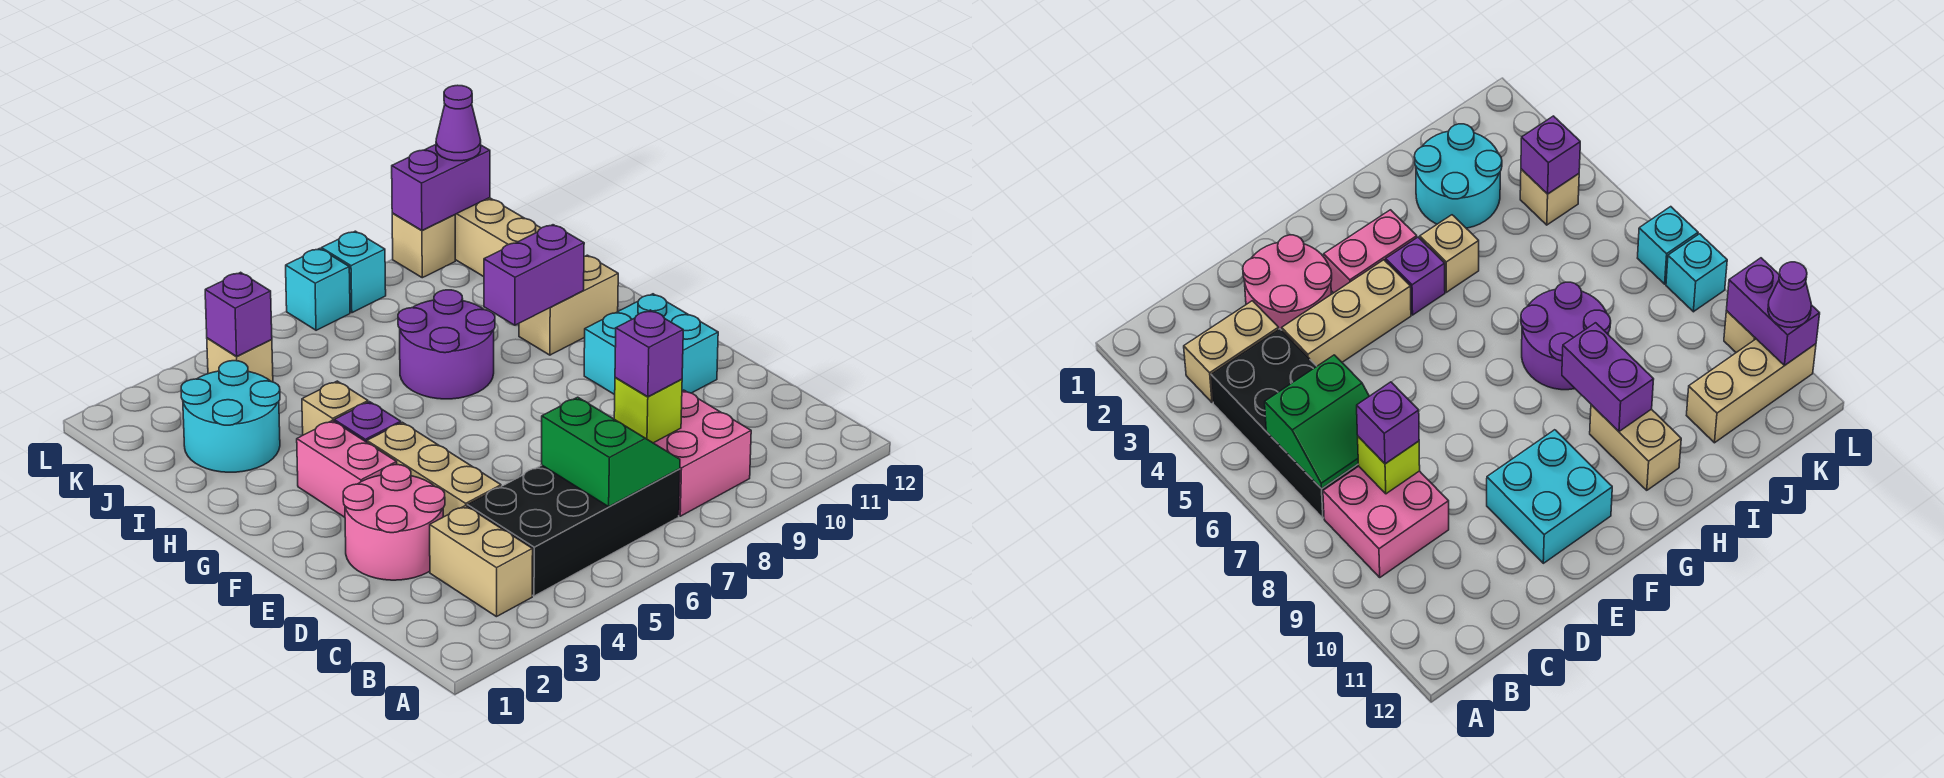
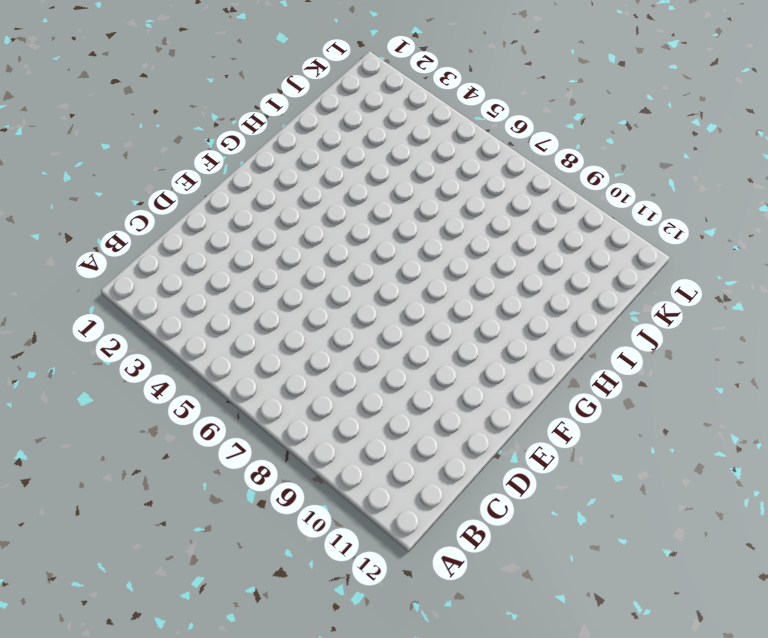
none -> tan 1x2 brick [430,506,533,617]
none -> black 2x4 brick [467,465,680,596]
none -> pink 2x2 brick [654,390,751,516]

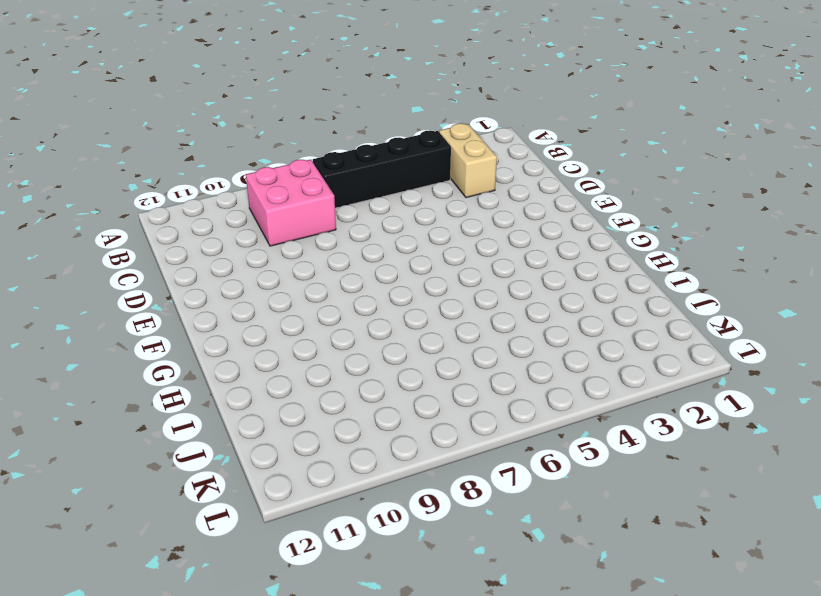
black 1x4 brick [313,130,451,208] -> black 2x4 brick [467,465,680,596]
none -> pink 2x2 round brick [343,465,445,580]
none -> tan 1x3 brick [367,422,501,517]
none -> cyan 2x2 brick [584,294,718,395]

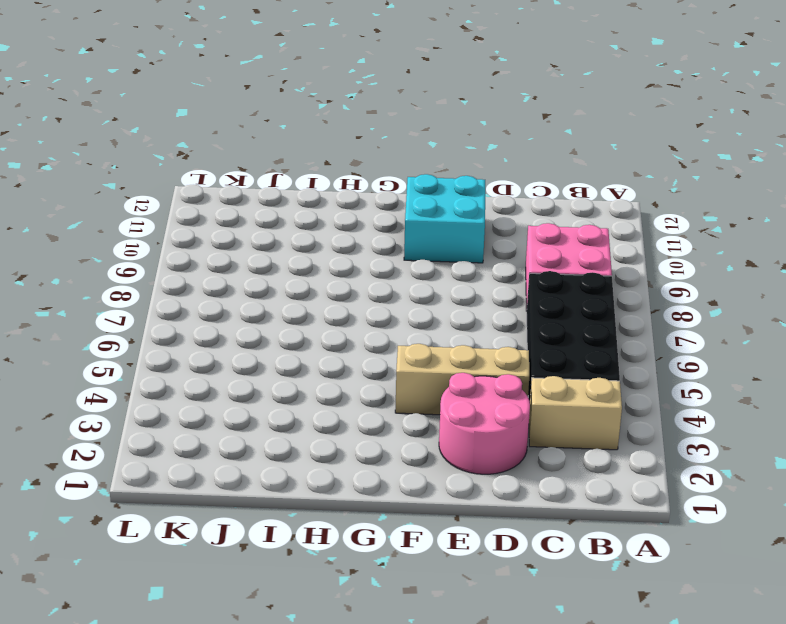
none -> pink 1x2 brick [297,420,397,517]
none -> purple 1x1 brick [334,402,401,442]
none -> tan 1x1 brick [302,381,368,435]

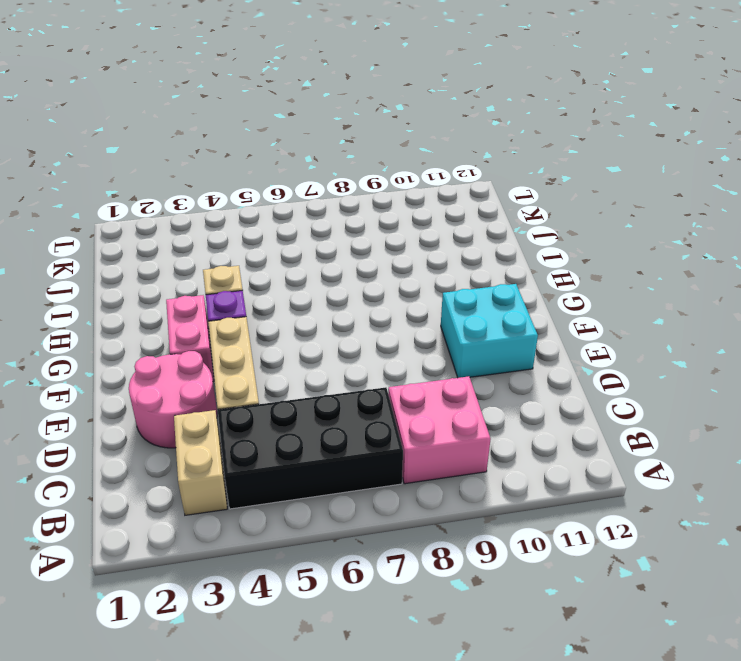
none -> purple 2x2 round brick [398,290,495,399]
none -> tan 1x2 brick [519,255,618,355]
none -> cyan 2x2 round brick [181,361,280,472]

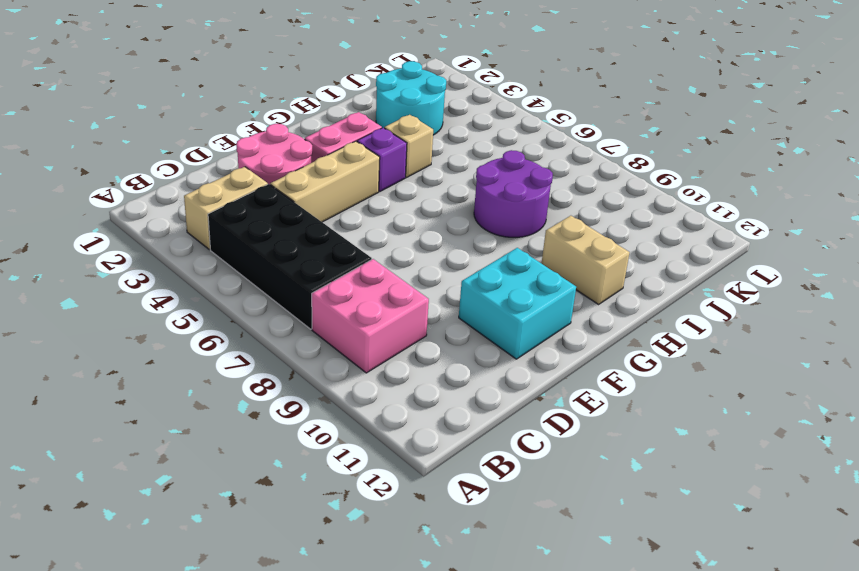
none -> tan 1x3 brick [455,198,541,277]
none -> tan 1x1 brick [207,338,273,382]
none -> cyan 1x1 brick [286,249,350,330]

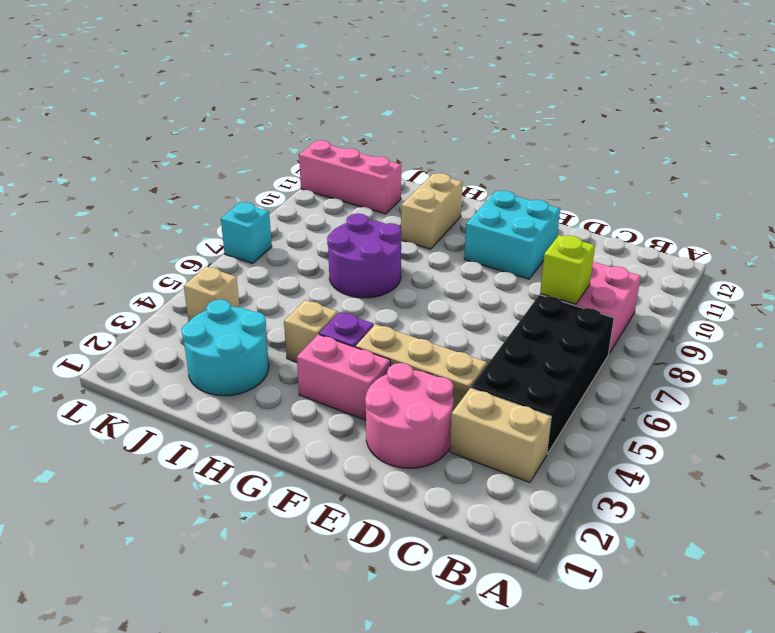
pink 1x3 brick [299,140,401,214] -> tan 1x3 brick [455,198,541,277]
none -> cyan 1x1 brick [321,231,386,313]
none -> tan 1x1 brick [392,213,455,278]
none -> green 2x2 slope [542,397,680,507]

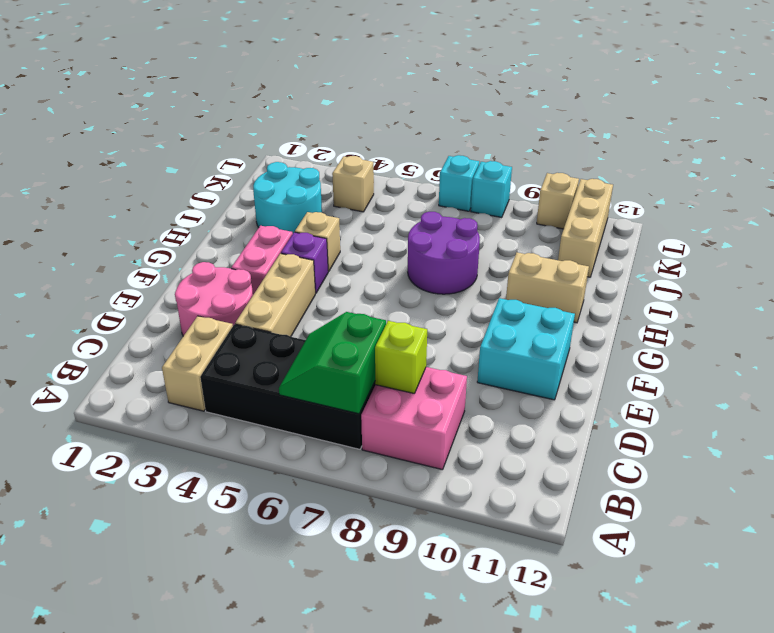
green 2x2 slope [279,312,386,414] -> green 2x2 slope turned to [542,397,680,507]
none -> purple 1x2 brick [484,225,584,325]
none -> purple 1x1 brick [205,272,272,357]
none -> purple 1x2 brick [392,145,490,231]

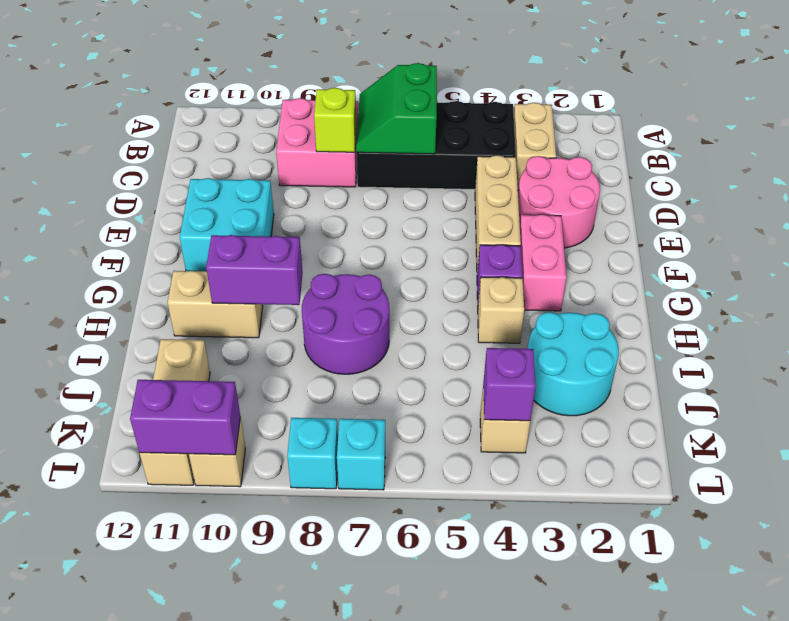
none -> purple 1x1 brick [615,310,683,397]
none -> purple 1x1 cone [436,85,481,161]

